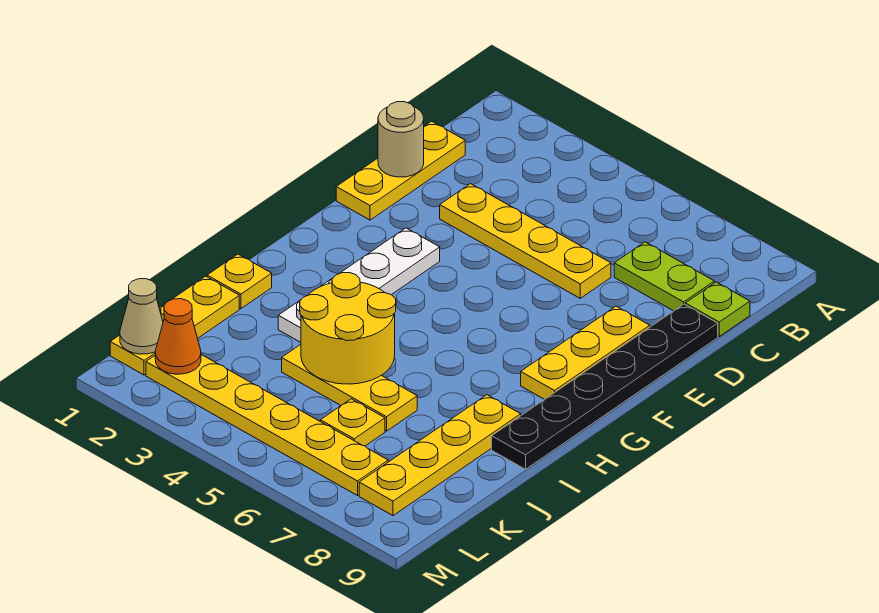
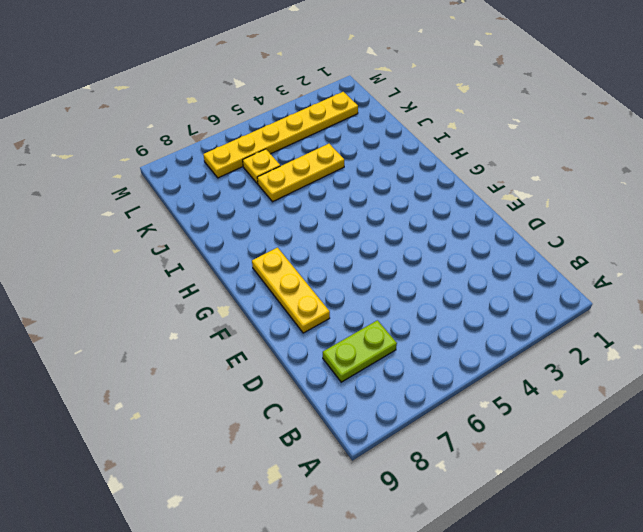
none -> yellow 1x3 plate [336,121,465,220]
none -> lime 1x1 plate [685,282,750,336]
none -> yellow 1x4 plate [440,184,611,298]

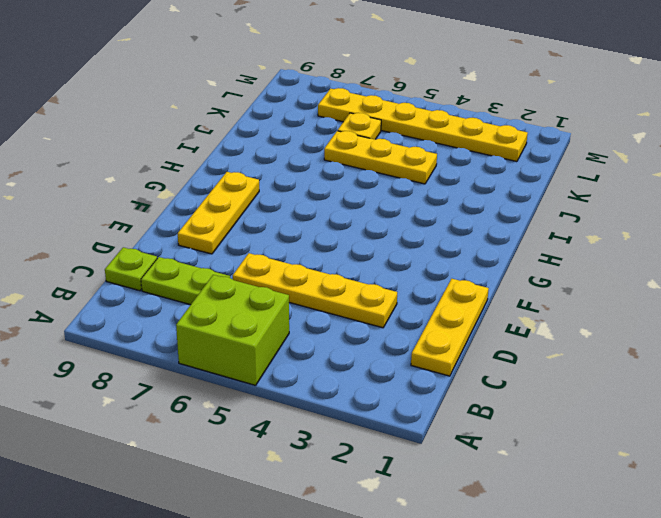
lime 2x2 brick [176,275,289,385] -> none
none -> black 1x6 plate [492,304,718,469]
none -> white 1x4 plate [278,228,440,342]
none -> yellow 1x1 plate [207,254,272,309]

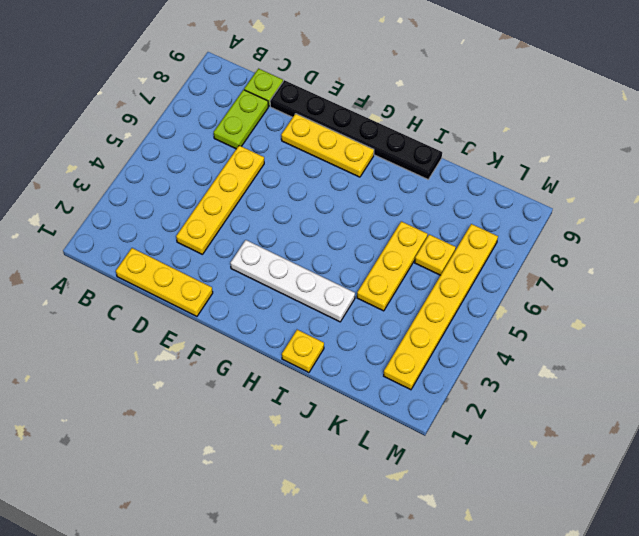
none -> yellow 1x4 plate [359,395,521,516]
none -> yellow 1x3 plate [110,276,239,375]
none -> tan 1x1 round brick [378,102,424,177]

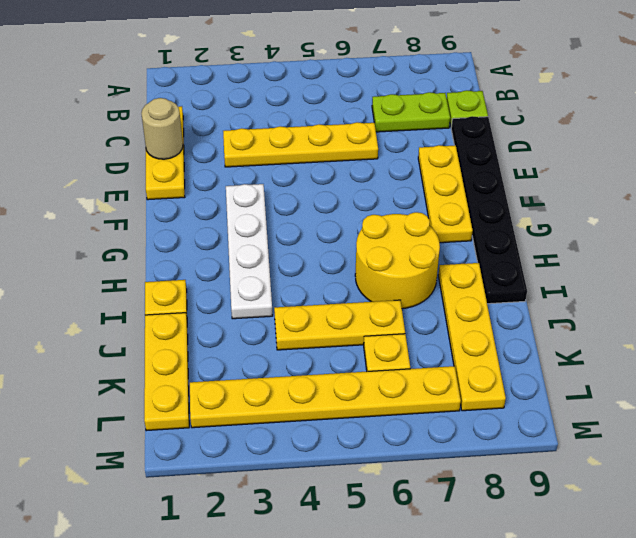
yellow 2x2 round brick [355,212,440,309] -> yellow 2x2 round brick moved to [300,273,396,384]
none -> tan 1x1 cone [120,279,163,354]
none -> orange 1x1 cone [155,299,201,374]

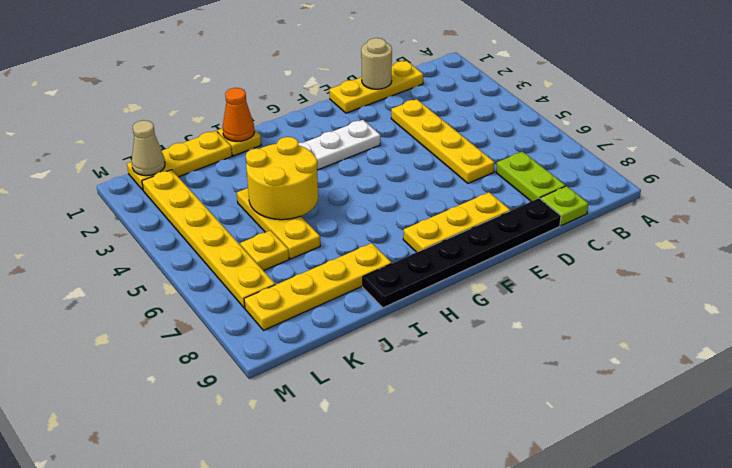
orange 1x1 cone [223,88,255,141] -> orange 1x1 cone moved to [155,299,201,374]

